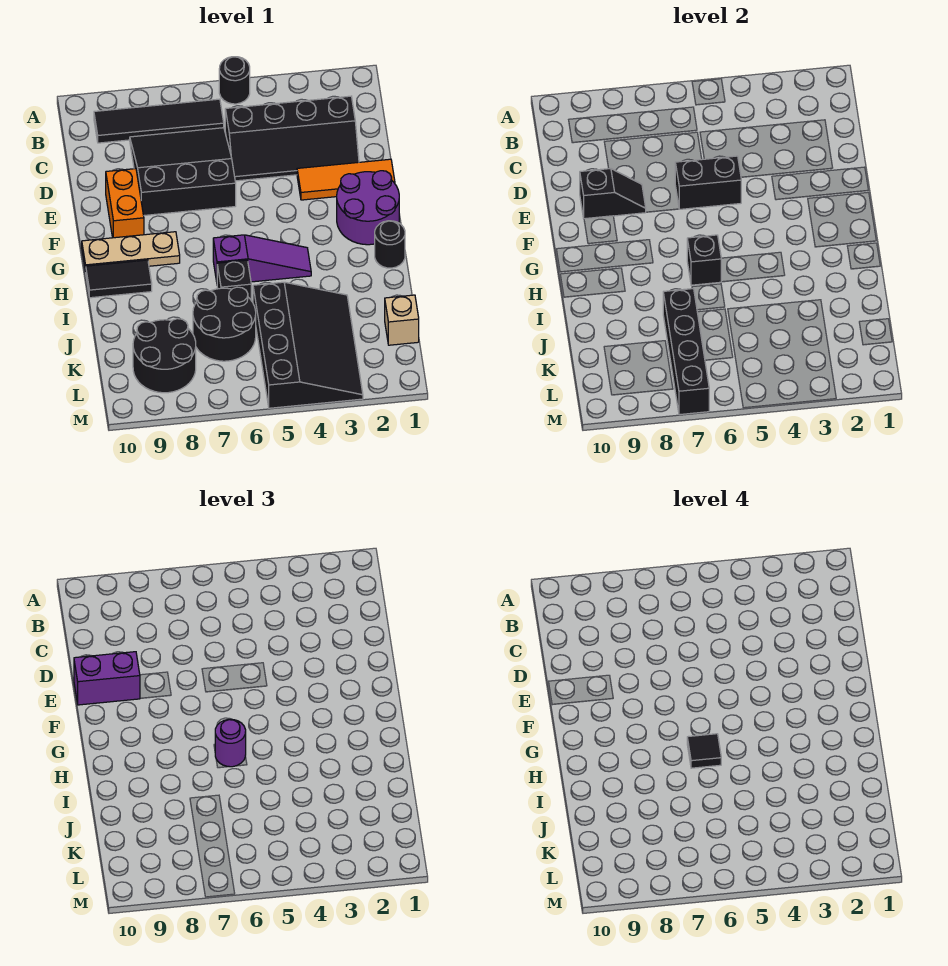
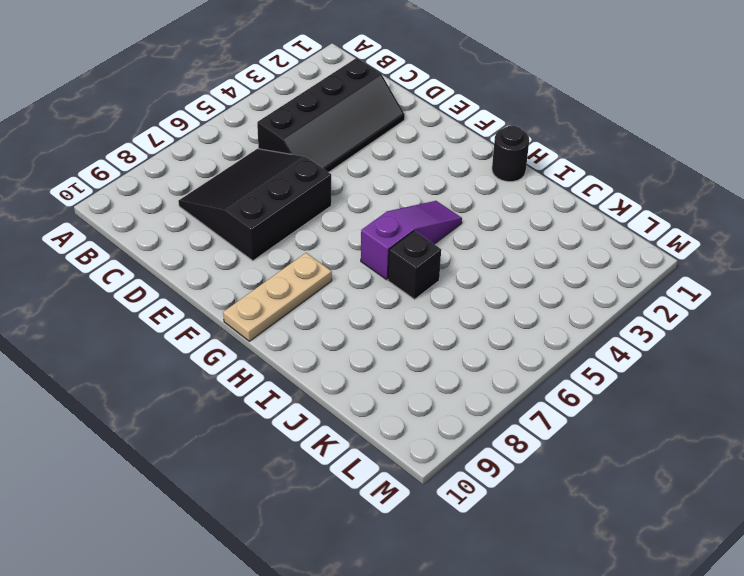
none -> black 1x1 round brick [219,57,250,104]
none -> black 1x4 tile [94,99,224,143]
none -> orange 1x3 tile [297,159,395,200]

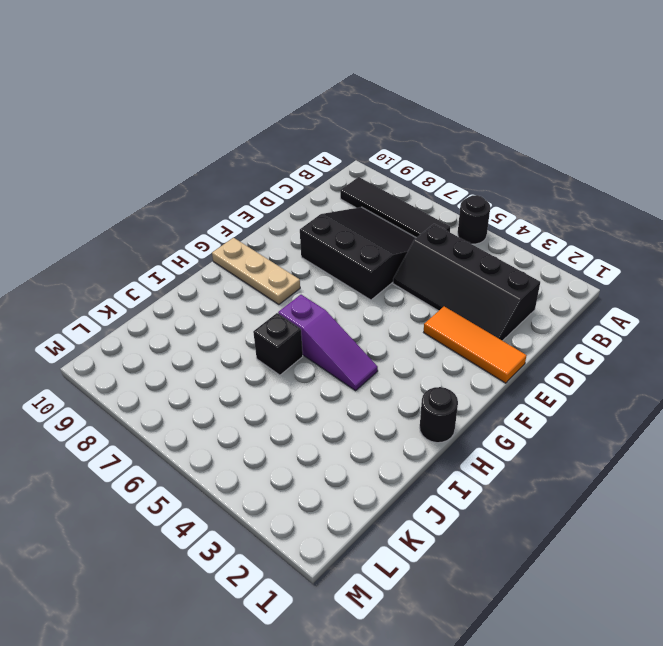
none -> orange 1x2 brick [106,169,144,238]
none -> purple 2x2 round brick [337,171,399,245]
none -> black 1x2 tile [86,260,152,298]

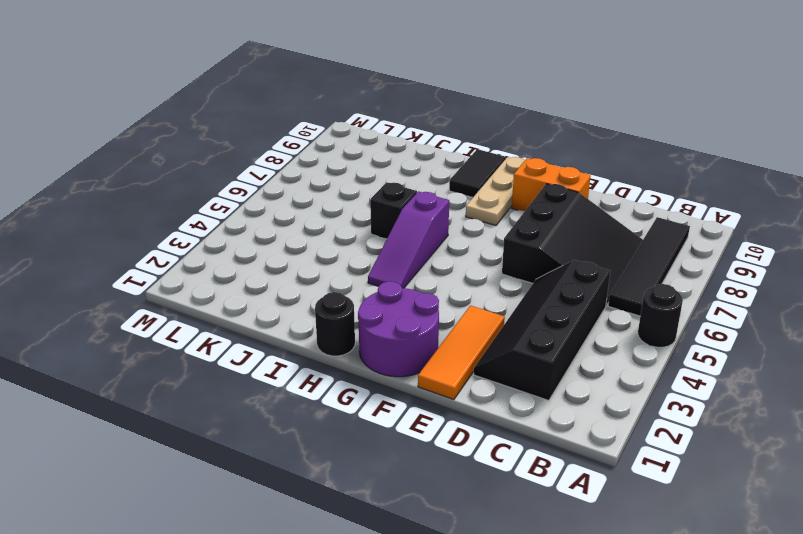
none -> black 3x4 slope [253,282,363,408]
none -> black 2x2 round brick [193,287,256,361]
none -> tan 1x1 brick [385,295,419,345]

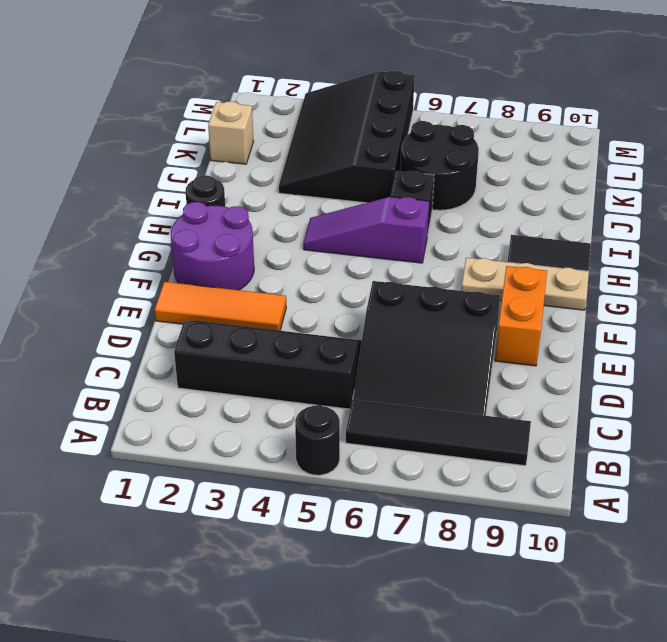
none -> black 2x2 round brick [133,319,196,393]
none -> black 1x2 brick [675,156,741,209]
none -> black 1x2 slope [580,169,646,219]

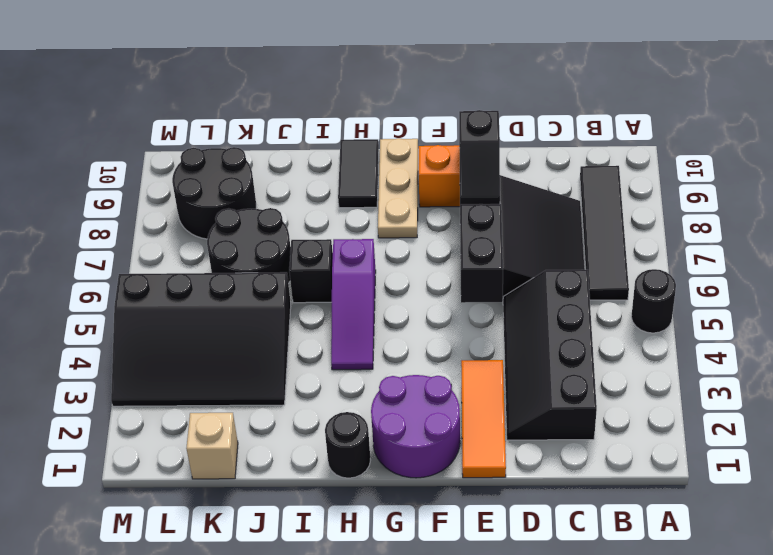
none -> black 1x1 brick [687,235,721,285]
none -> black 1x4 brick [663,289,709,415]
none -> purple 1x2 brick [74,652,140,705]

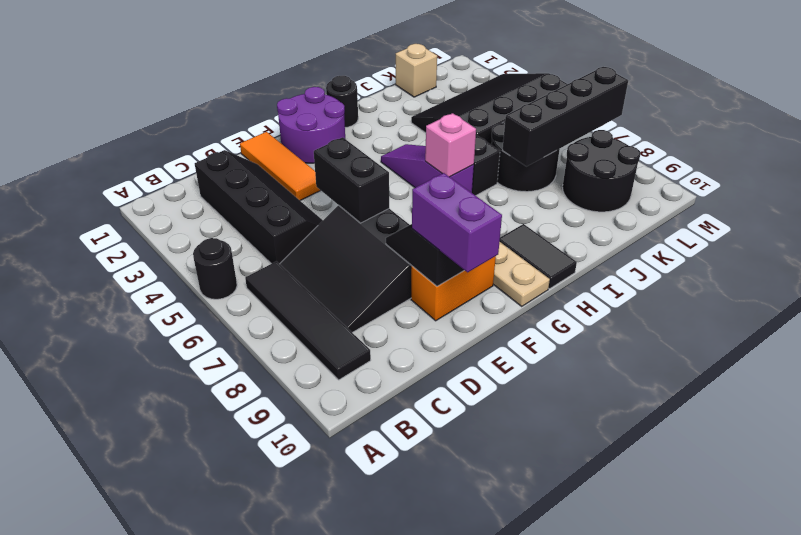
pink 1x1 brick [425,113,476,177] -> black 1x1 brick [687,235,721,285]
none -> purple 1x1 round brick [215,719,246,767]
none -> black 1x1 tile [687,734,721,768]

